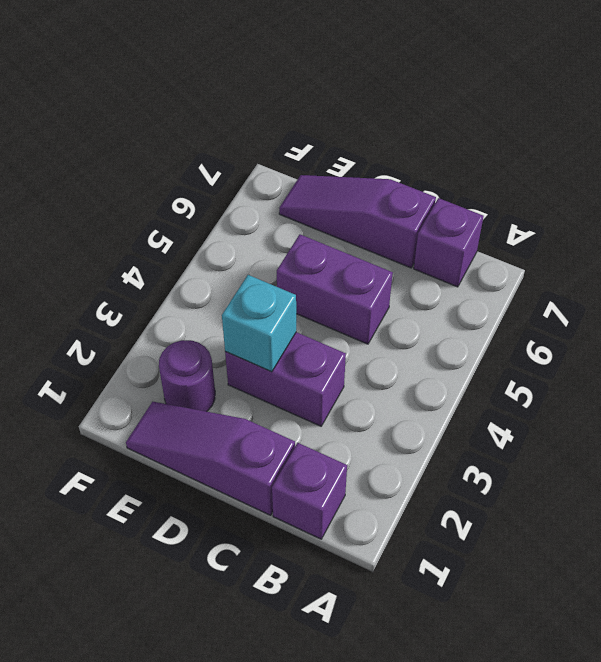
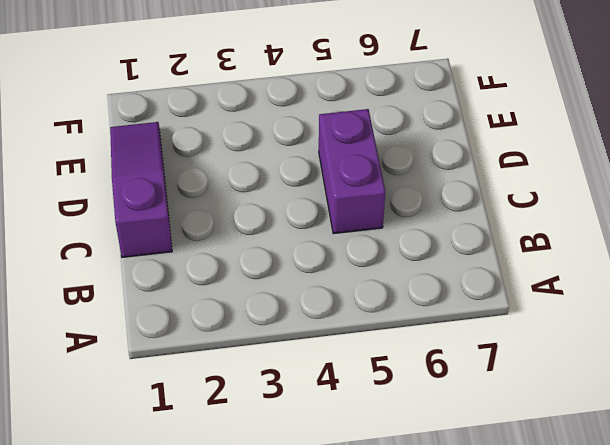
none -> purple 1x1 brick [272,443,347,539]
none -> purple 1x1 brick [414,198,483,287]

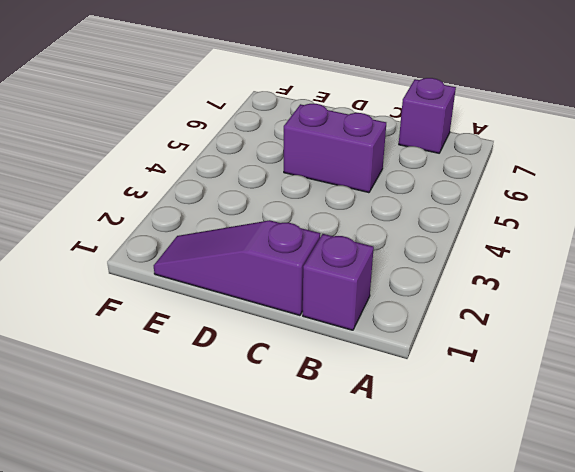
none -> purple 1x2 brick [225,332,346,426]
none -> purple 1x3 slope [279,175,436,268]

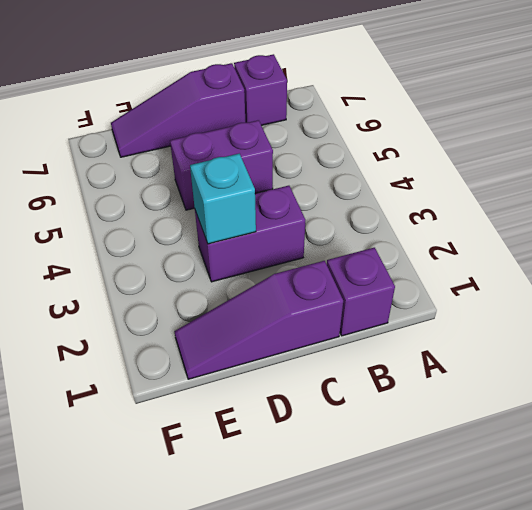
none -> purple 1x1 round brick [159,340,215,412]

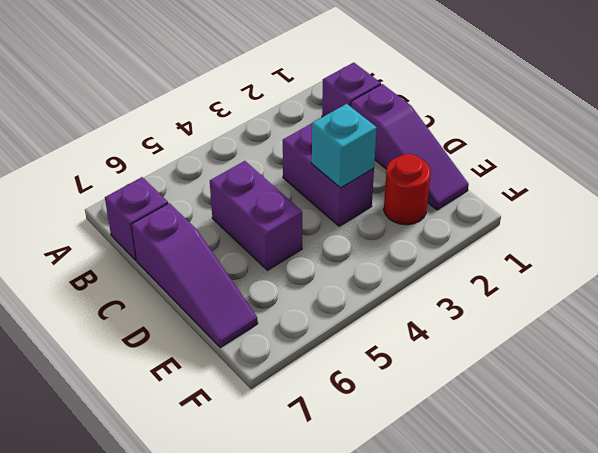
red 1x1 round brick [384,154,431,225] -> purple 1x1 round brick [159,340,215,412]

